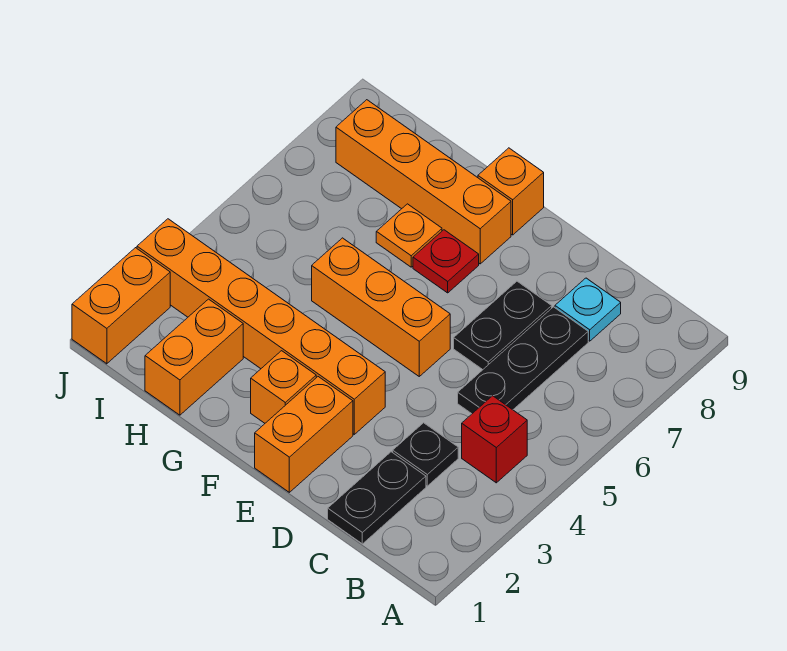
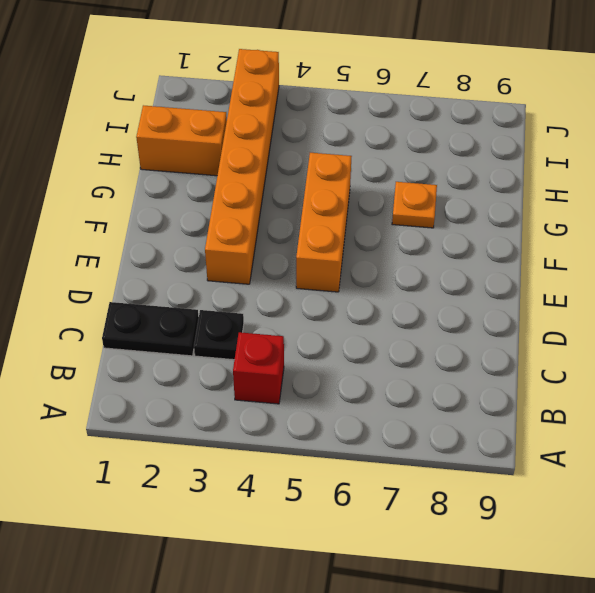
none -> black 1x3 plate [458,307,588,414]
none -> cyan 1x1 plate [555,278,621,341]
none -> black 1x2 plate [454,281,552,370]

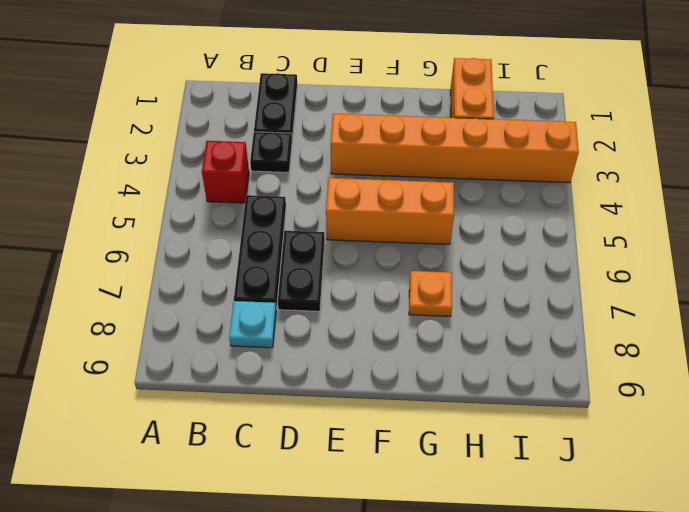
none -> orange 1x2 brick [255,377,353,492]
none -> orange 1x1 brick [251,351,316,423]
none -> red 1x1 plate [413,230,479,293]

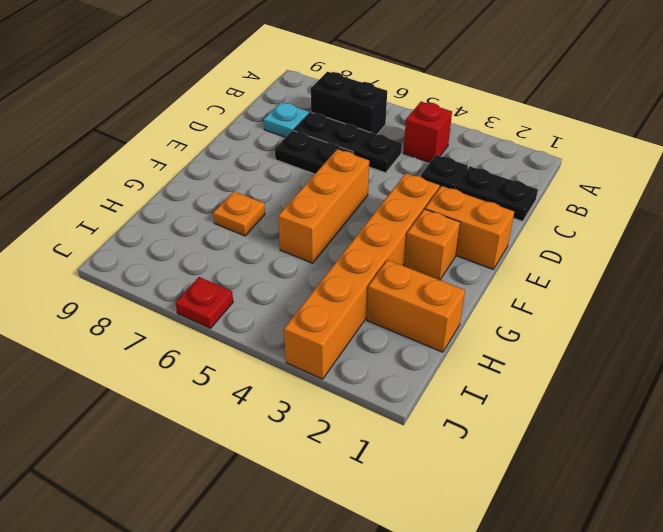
black 1x2 brick [311,72,387,135] -> none
red 1x1 plate [175,277,233,328] -> red 1x1 plate moved to [413,230,479,293]
none -> orange 1x4 brick [336,100,511,264]
none -> orange 1x1 brick [478,148,544,235]
none -> orange 1x2 brick [72,248,170,364]

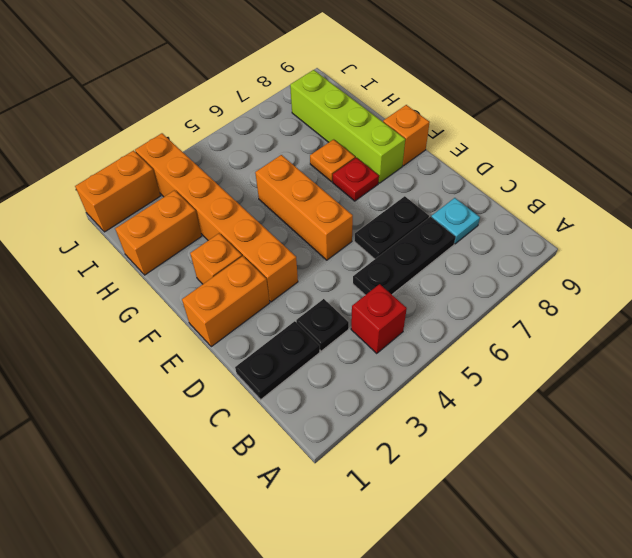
lime 1x4 brick [290,70,405,183] -> orange 1x4 brick [336,100,511,264]

